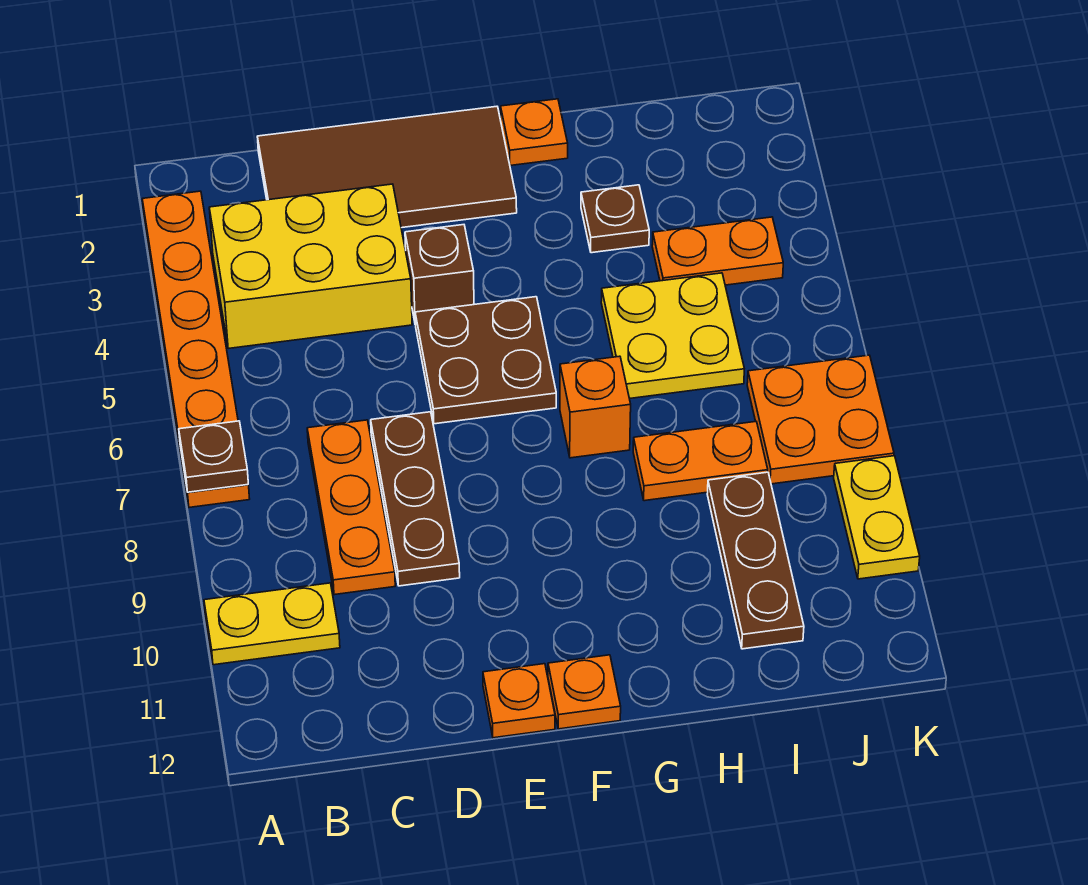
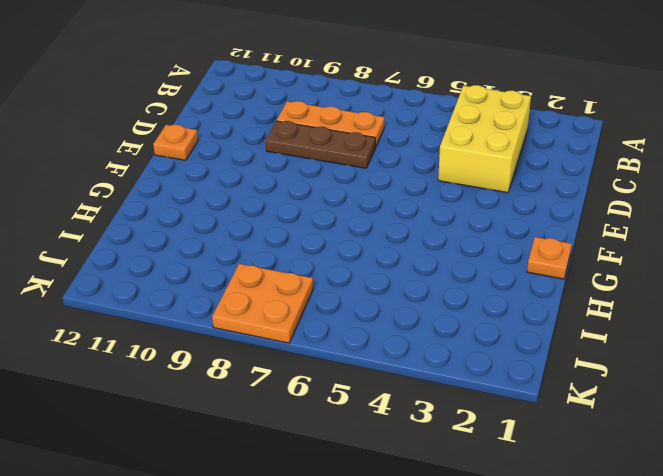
none -> orange 1x6 plate [142,191,250,507]
none -> yellow 1x2 plate [204,583,340,665]
none -> brown 2x4 tile [257,106,517,228]

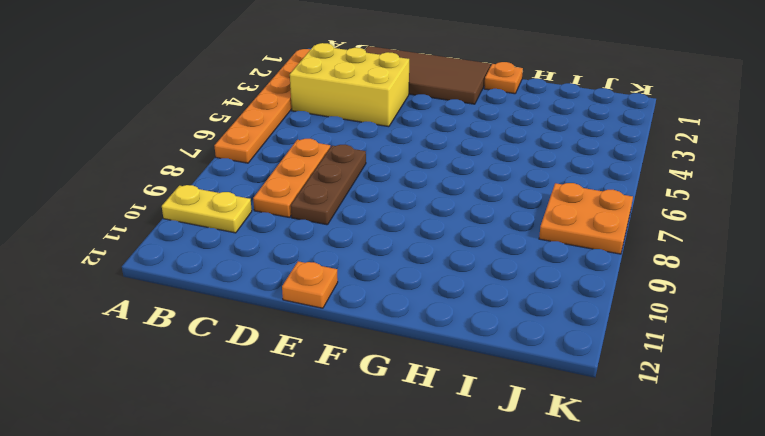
none -> brown 1x1 brick [405,225,474,324]
none -> brown 2x2 plate [415,297,556,424]
none -> orange 1x1 plate [548,655,621,729]

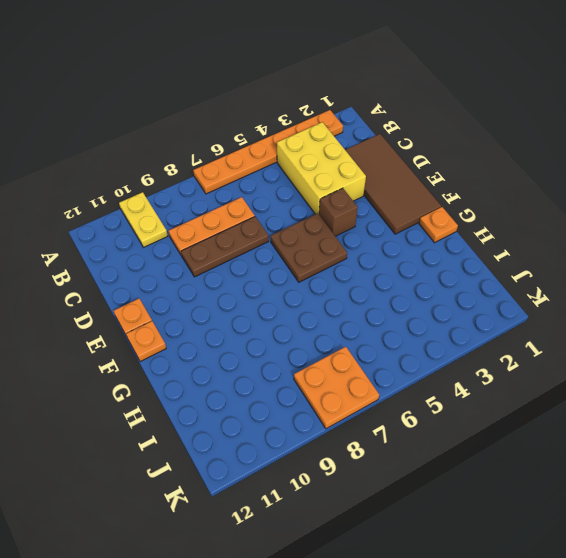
none -> orange 1x1 brick [560,356,631,458]
none -> brown 1x1 plate [581,185,649,253]
none -> yellow 2x2 plate [601,273,744,399]

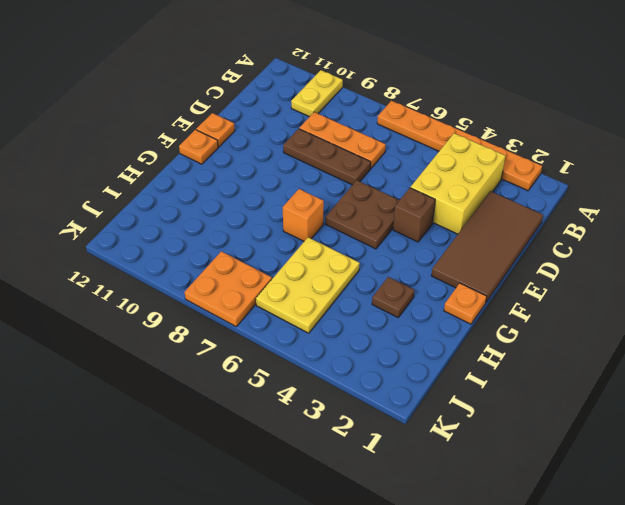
yellow 2x3 plate [256,237,360,333] -> yellow 2x2 plate [601,273,744,399]
none -> orange 1x2 plate [633,422,768,501]
none -> orange 1x2 plate [652,217,783,285]
none -> brown 1x3 plate [707,472,804,649]

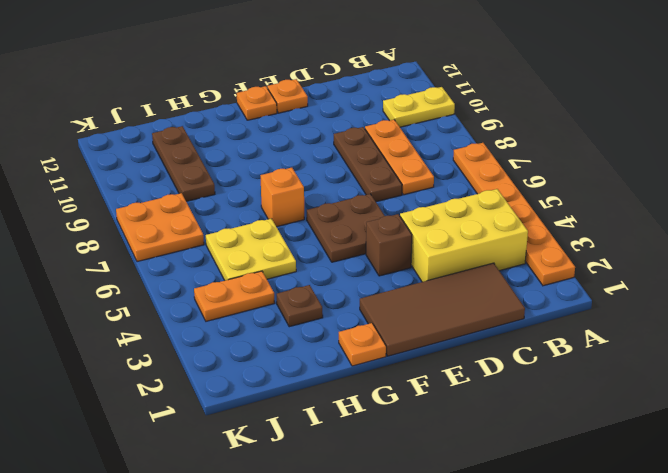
none -> orange 1x2 plate [633,422,768,501]
none -> yellow 1x2 plate [834,456,920,579]
none -> brown 1x1 plate [179,421,248,492]

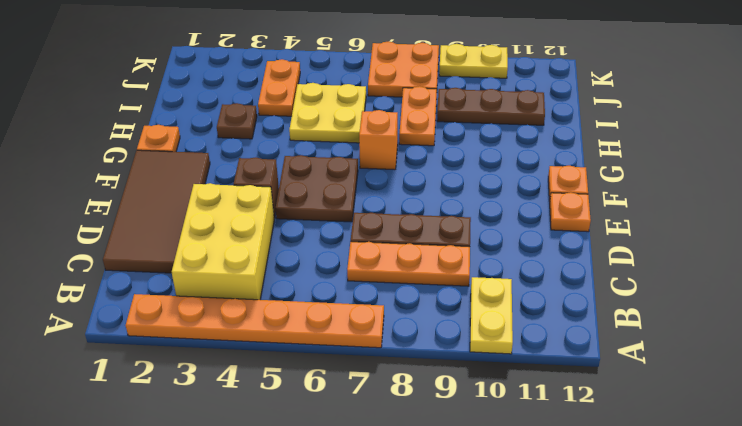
none -> brown 1x1 plate [179,421,248,492]

